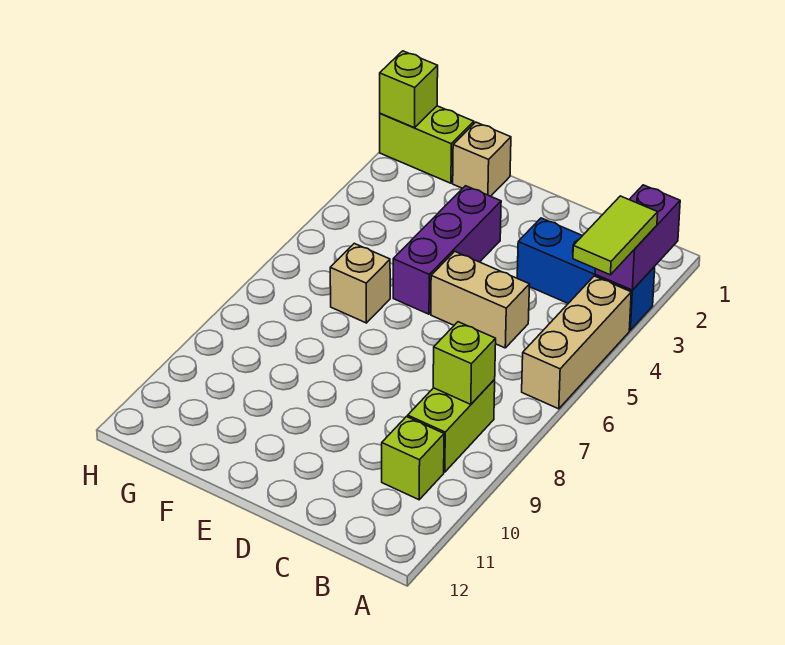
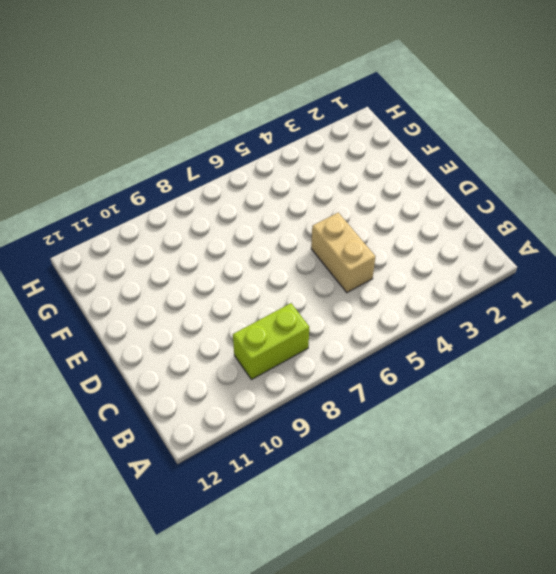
none -> blue 1x3 brick [517,218,655,330]
none -> tan 1x3 brick [522,276,631,409]
none -> lime 1x1 brick [382,417,444,500]

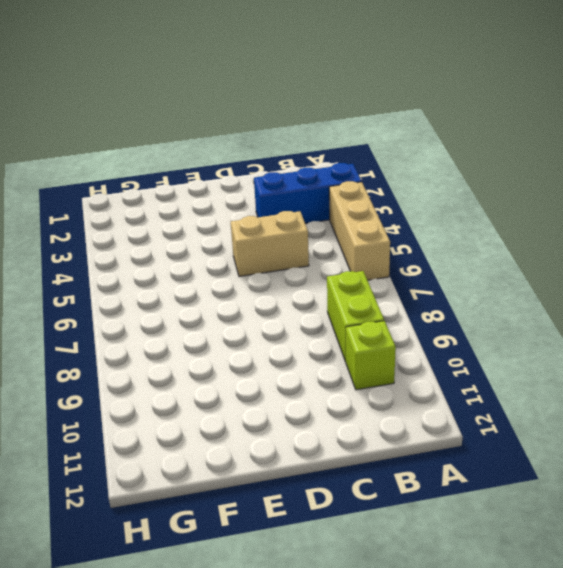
none -> purple 1x3 brick [393,186,501,314]
none -> tan 1x1 brick [453,122,511,196]
none -> tan 1x1 brick [330,243,390,323]

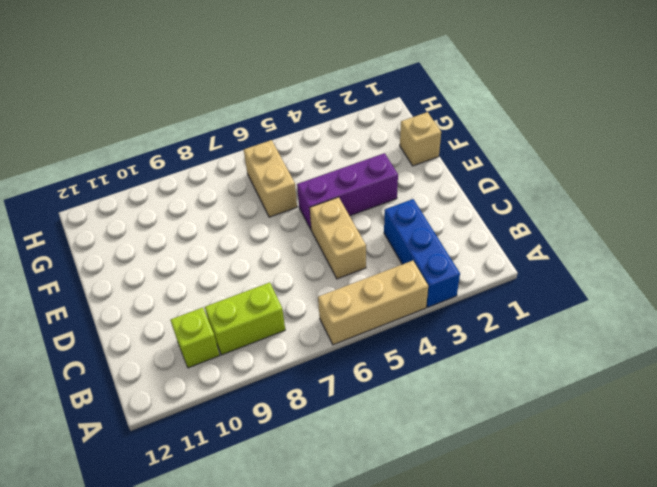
tan 1x2 brick [244,140,297,217] -> tan 1x1 brick [330,243,390,323]
none -> lime 1x2 brick [380,106,474,183]
none -> purple 1x2 brick [595,185,680,290]
none -> lime 1x1 brick [433,322,496,404]

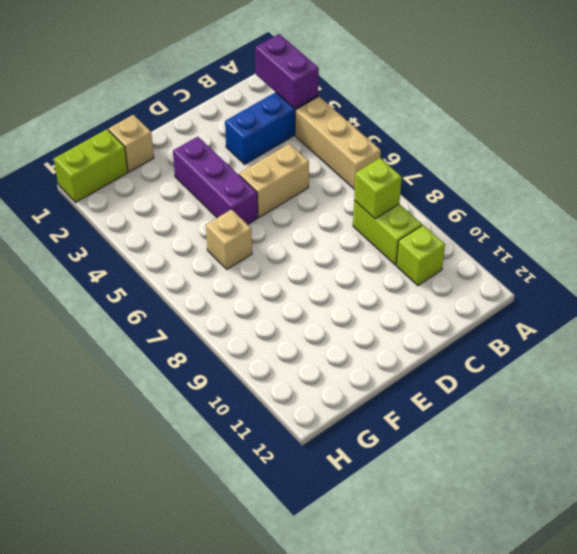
none -> lime 1x1 brick [380,51,438,128]
none -> lime 1x2 tile [573,196,658,275]

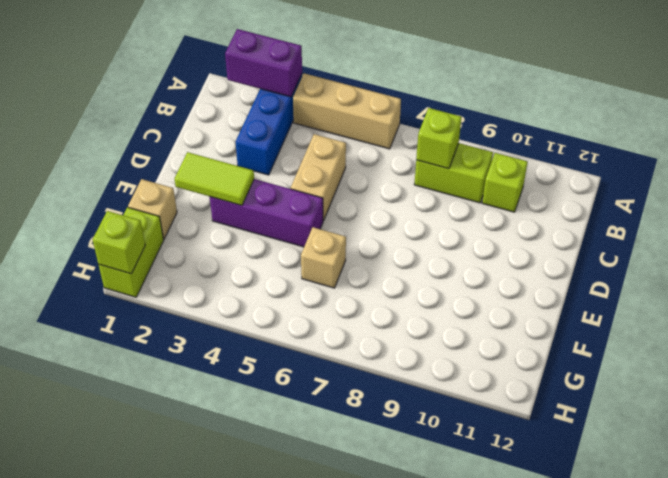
lime 1x2 tile [175,152,254,205] -> lime 1x2 tile moved to [573,196,658,275]

